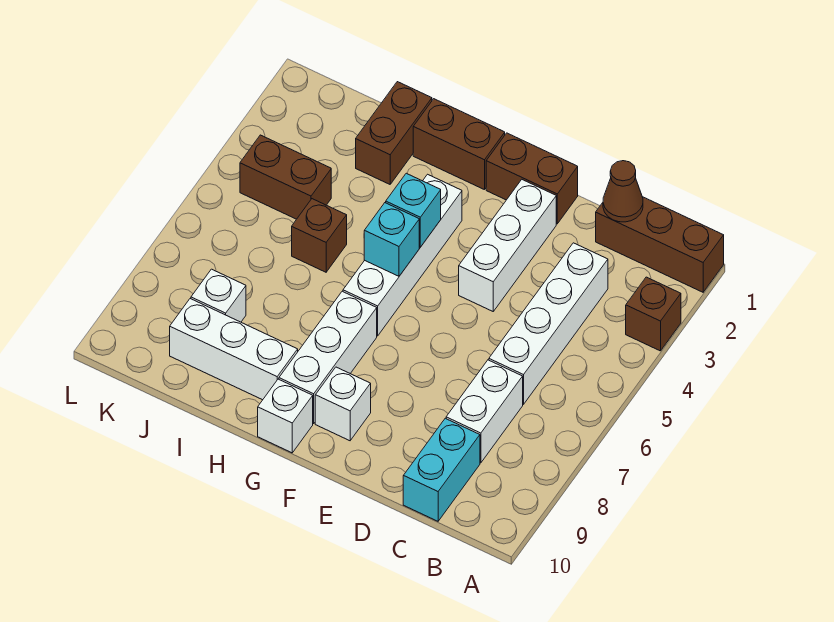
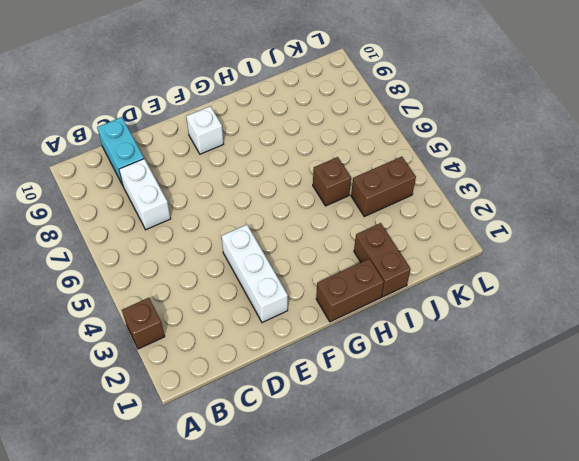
none -> brown 1x3 brick [596,197,724,292]
none -> white 1x4 brick [489,243,608,404]
none -> brown 1x2 brick [486,133,578,224]

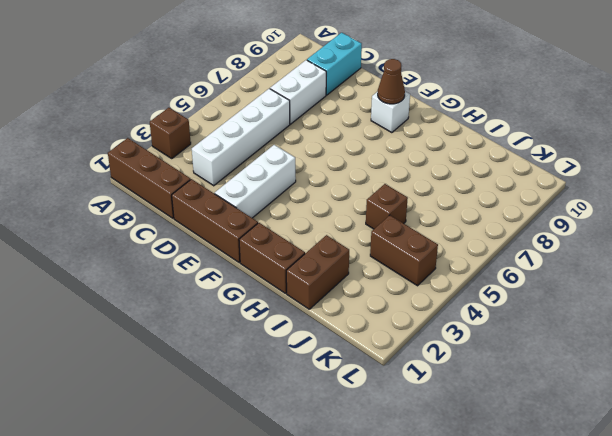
brown 1x3 brick [172,179,258,262] -> brown 1x2 brick [486,133,578,224]
brown 1x1 cone [378,59,405,104] -> brown 1x1 cone moved to [603,161,643,222]
none -> white 1x4 brick [343,174,462,336]
none -> white 1x3 brick [279,291,377,424]
none -> white 1x1 brick [258,379,313,453]

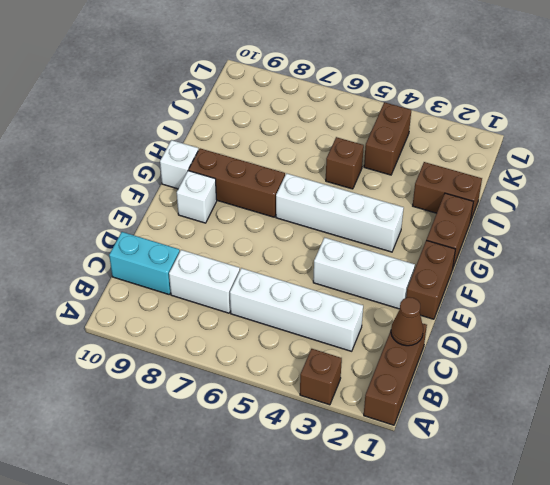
brown 1x3 brick [189,148,285,217] -> white 1x3 brick [279,291,377,424]
none -> white 1x3 brick [170,299,298,400]
none -> white 1x1 brick [191,269,246,322]
none -> cyan 1x1 brick [386,173,441,247]

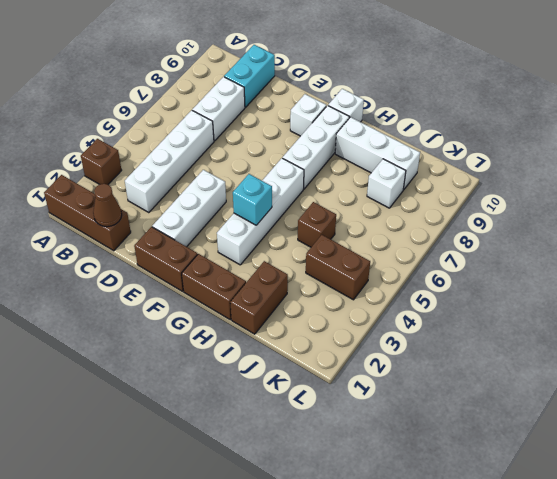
none -> cyan 1x1 brick [364,203,419,276]

